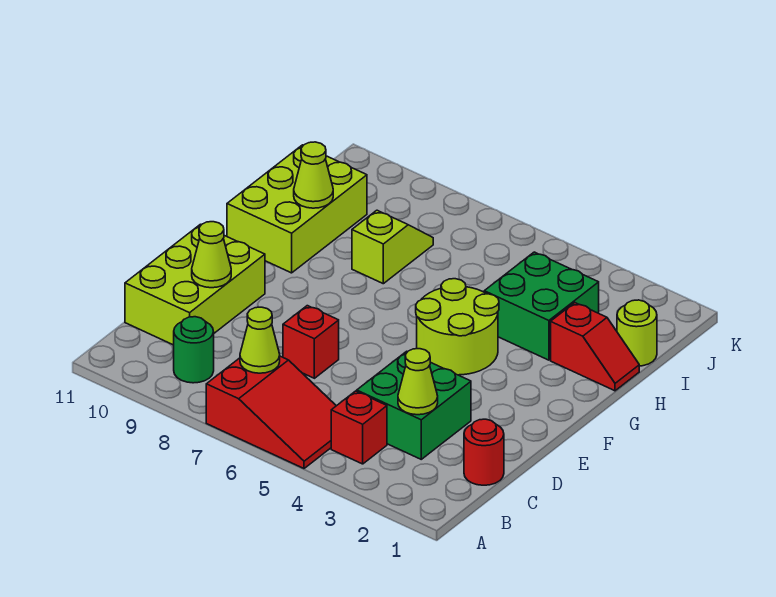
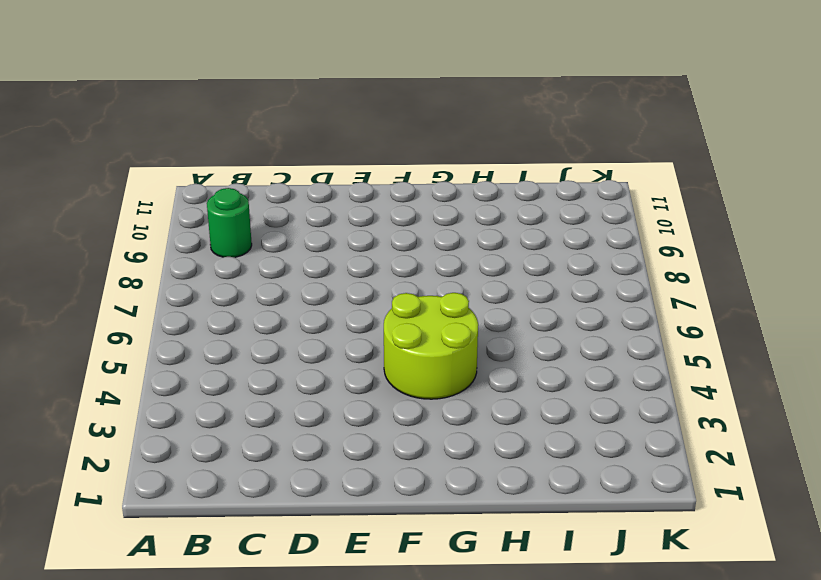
none -> red 2x3 slope [206,356,336,468]
none -> red 1x1 brick [331,391,387,464]
none -> red 1x1 round brick [464,419,504,485]

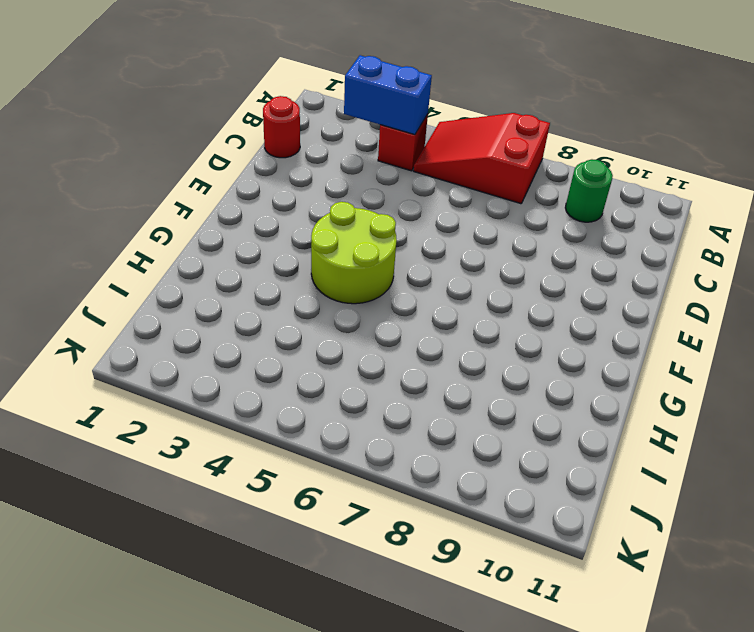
blue 1x2 brick [344,55,432,135] -> none
none -> green 2x2 brick [357,351,471,459]
none -> lime 2x3 brick [125,224,265,345]
none -> red 1x1 brick [283,306,339,378]

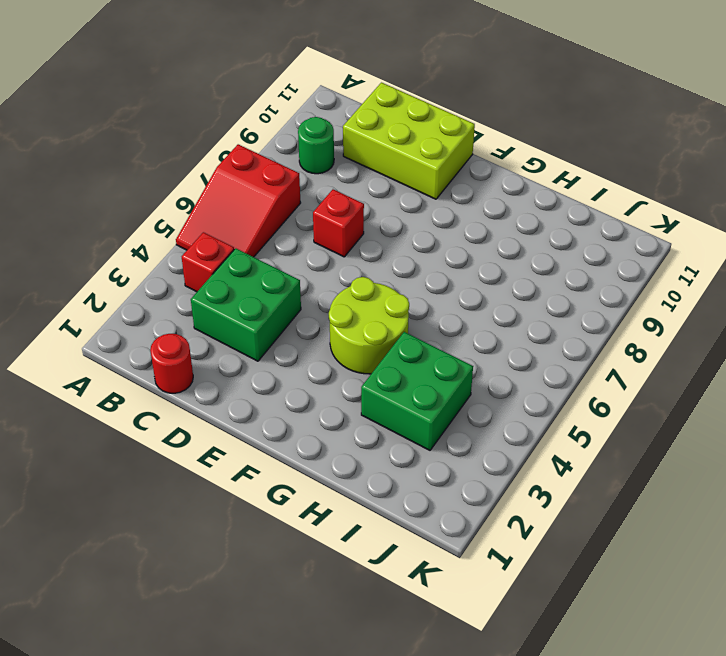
none -> lime 2x3 brick [227,145,367,273]
none -> red 1x2 slope [551,303,639,391]
none -> lime 1x2 slope [352,210,433,284]

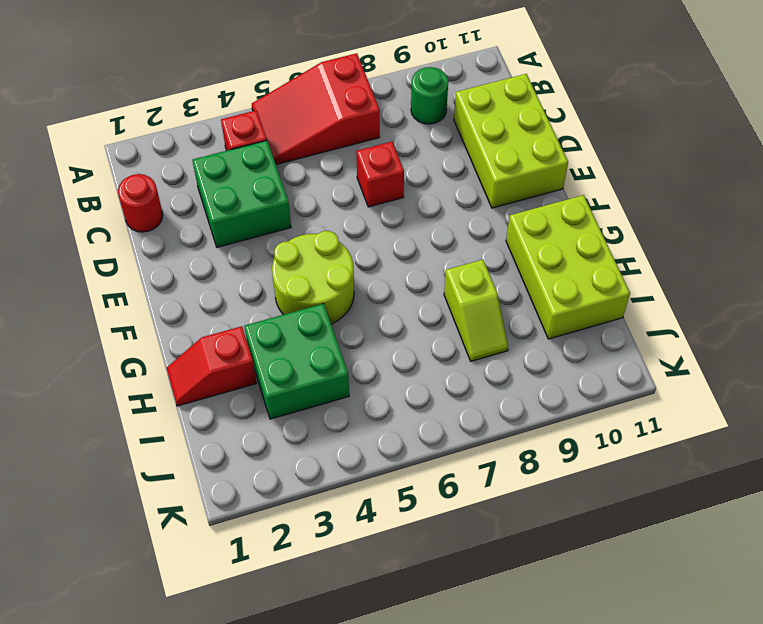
none -> lime 1x1 round brick [617,300,657,366]
none -> lime 1x1 cone [240,307,280,373]
none -> lime 1x1 cone [398,349,438,415]

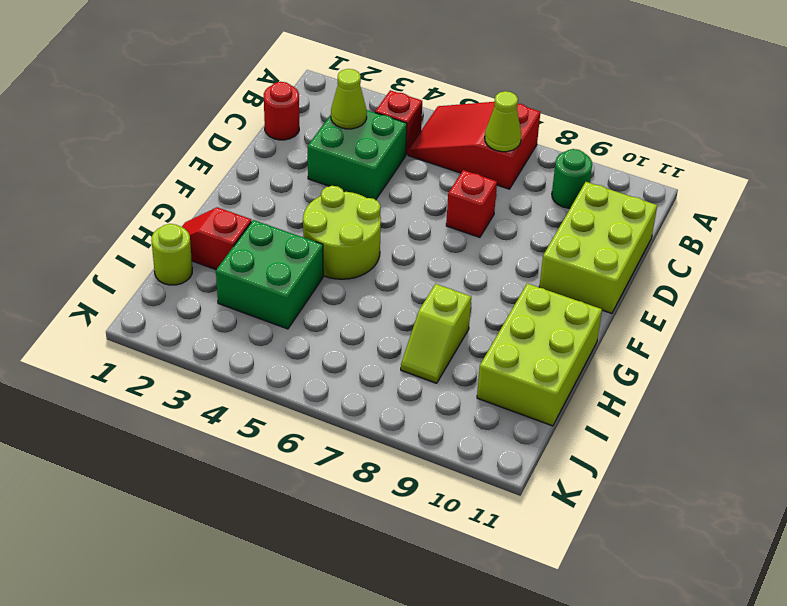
none -> lime 1x1 cone [192,222,231,288]
none -> lime 1x1 cone [294,142,333,208]

